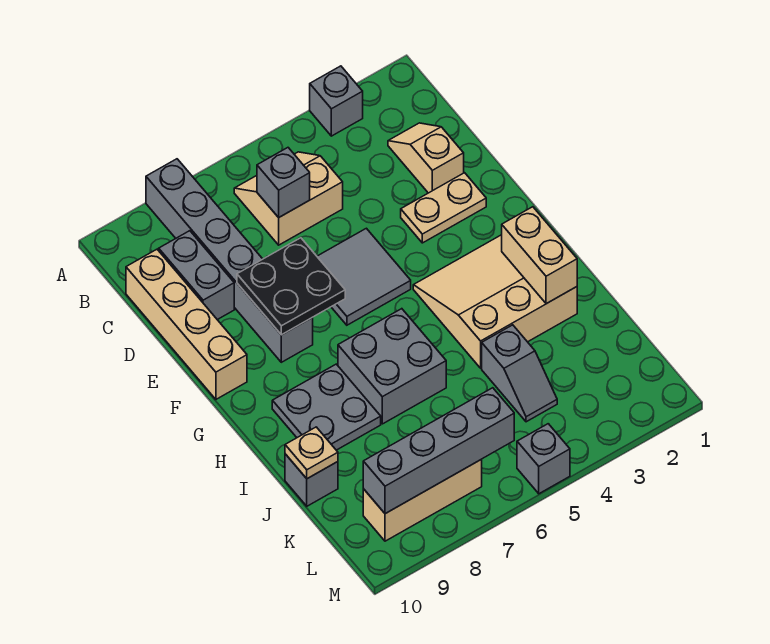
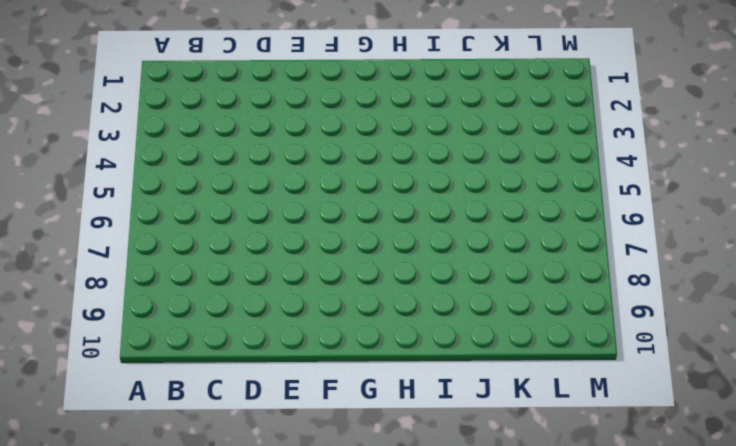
none -> grey 1x1 brick [310,66,363,136]
none -> grey 1x6 brick [146,159,313,362]
none -> tan 2x2 slope [234,152,343,245]

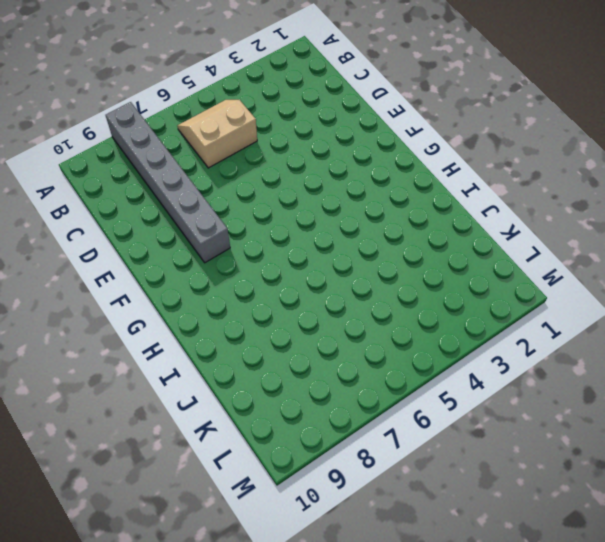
none -> grey 1x1 brick [310,66,363,136]
none -> tan 1x2 slope [388,123,464,193]
none -> grey 1x2 brick [159,231,234,320]

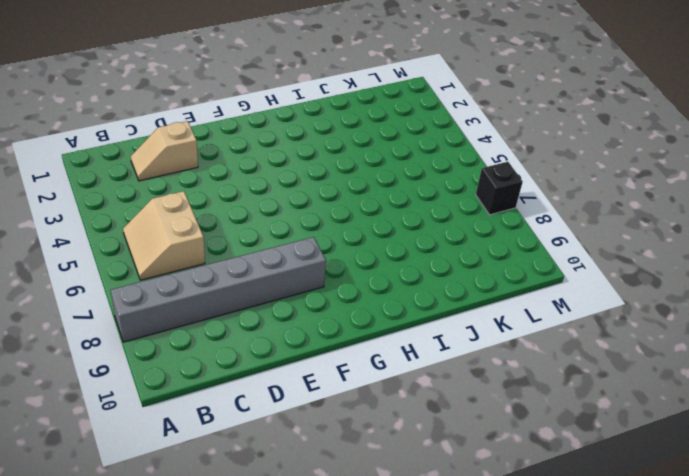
black 1x1 brick [476,162,523,215] -> none
none -> grey 1x1 brick [310,66,363,136]
none -> grey 1x2 brick [159,231,234,320]
none -> tan 1x4 brick [126,249,247,399]

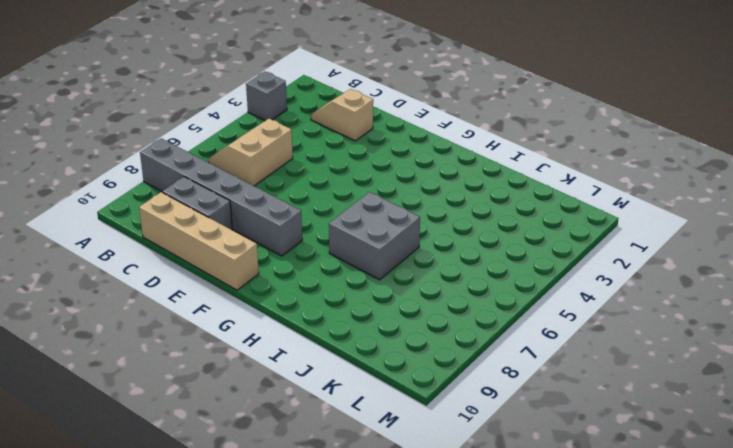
none -> tan 1x2 plate [401,173,486,243]
none -> grey 2x2 tile [317,228,411,325]
none -> tan 3x3 slope [413,235,577,368]

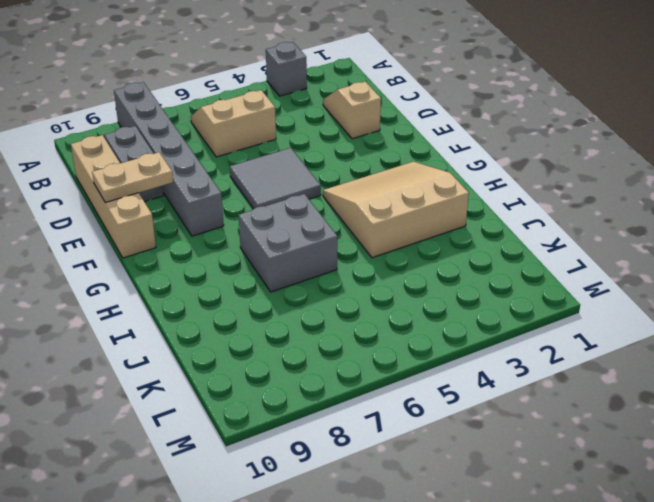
tan 1x2 plate [92,152,173,202] -> tan 1x2 plate moved to [401,173,486,243]
none -> grey 2x2 plate [272,364,381,450]
none -> grey 1x2 slope [482,325,557,422]
none -> grey 1x1 brick [285,454,338,506]

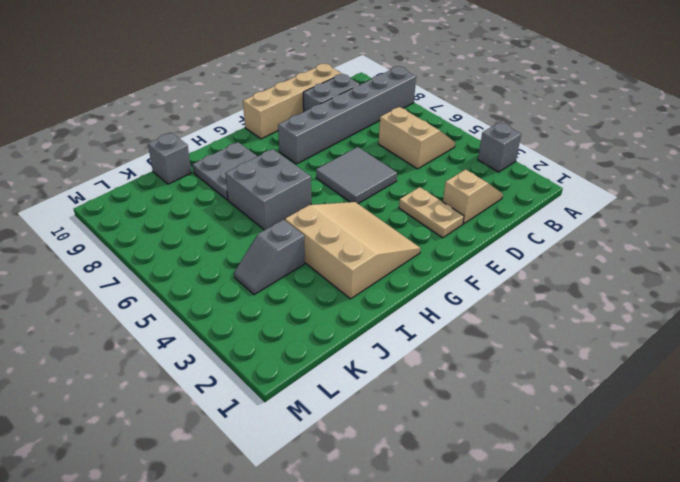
none -> tan 1x3 brick [363,459,482,541]
none -> grey 1x1 brick [517,424,570,494]
none -> grey 1x1 brick [257,148,310,217]

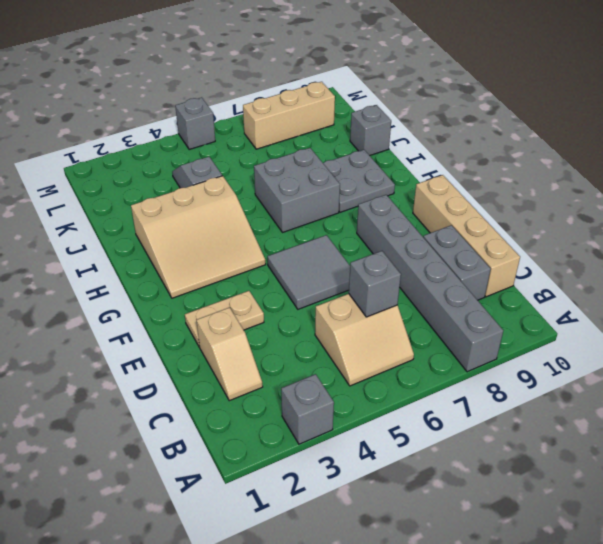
none -> black 2x2 plate [237,238,345,335]
none -> tan 1x2 brick [502,207,577,304]
none -> tan 1x1 plate [285,427,338,479]

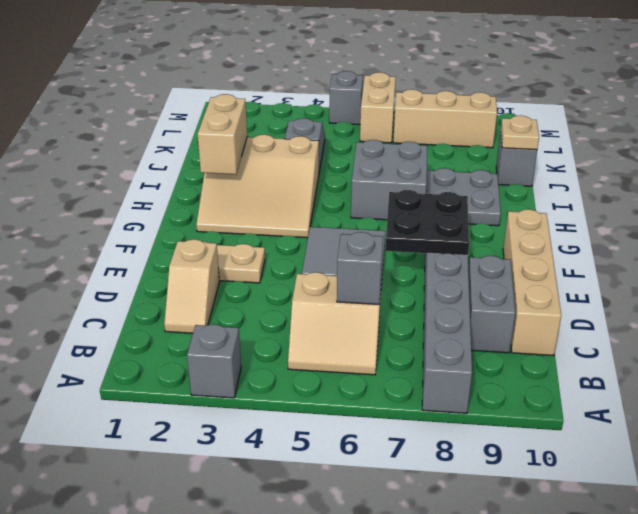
tan 1x2 brick [360,72,396,143] -> none
none -> grey 1x4 brick [363,388,514,514]

